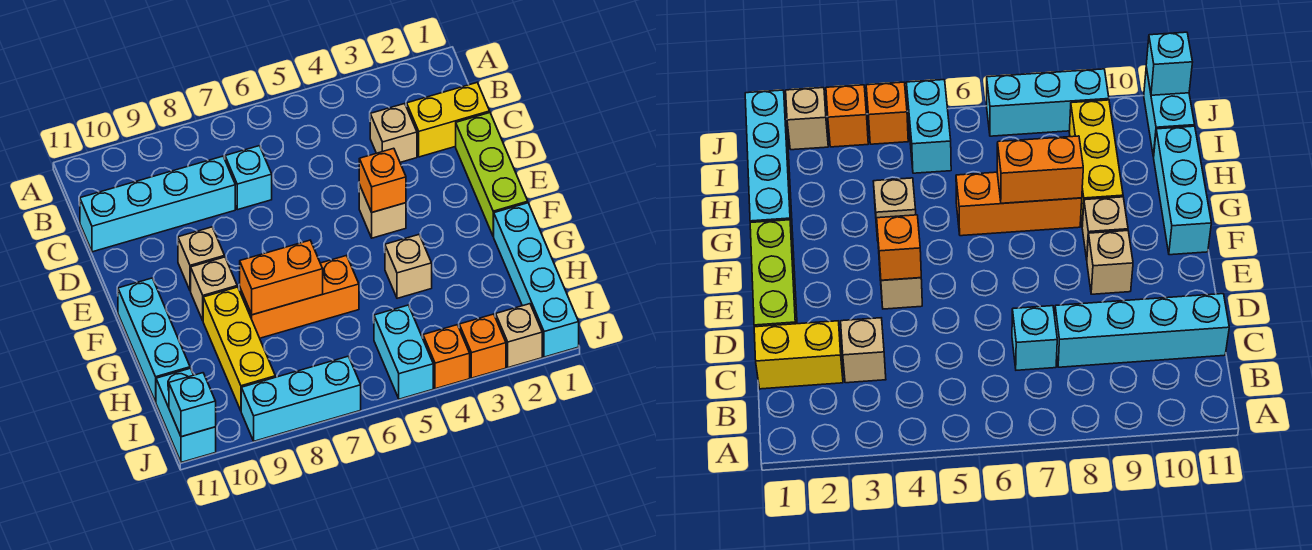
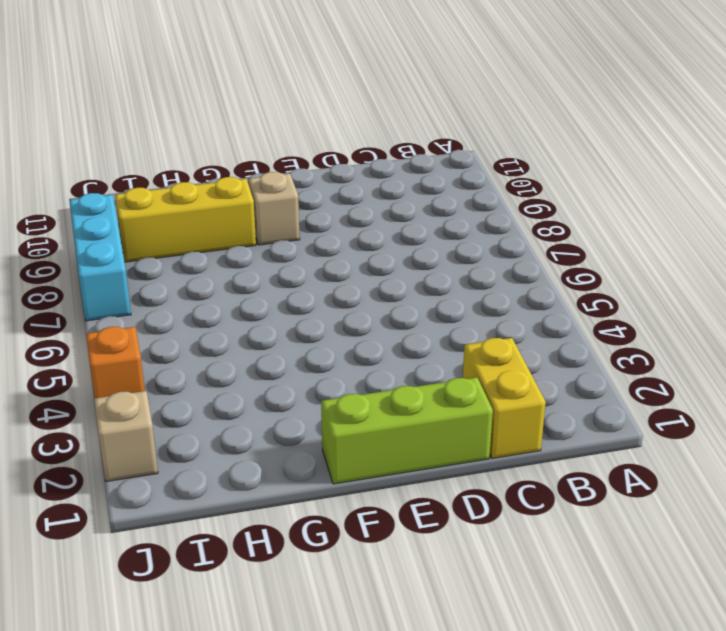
none -> tan 1x1 brick [370,104,417,162]
none -> cyan 1x1 brick [225,146,272,210]
none -> cyan 1x4 brick [80,156,235,252]

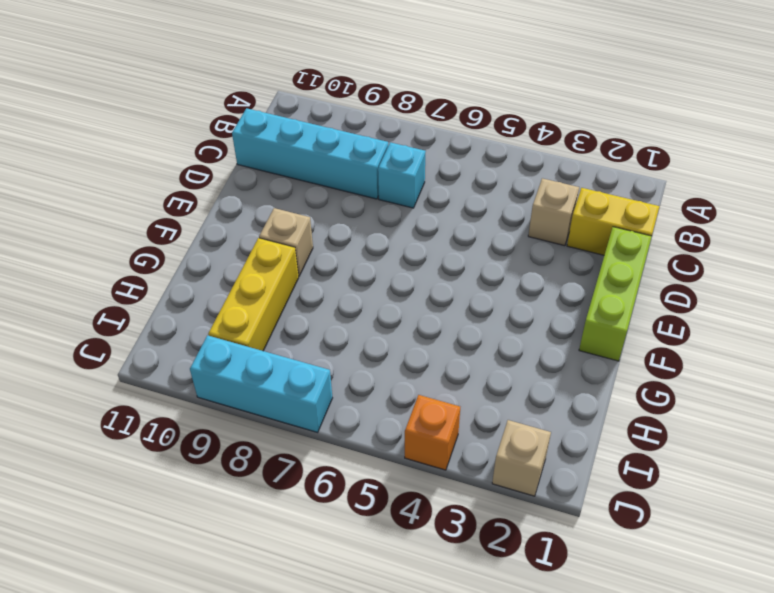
none -> tan 1x1 brick [359,185,406,238]
none -> tan 1x1 brick [178,227,225,291]
none -> cyan 1x3 brick [118,278,190,402]

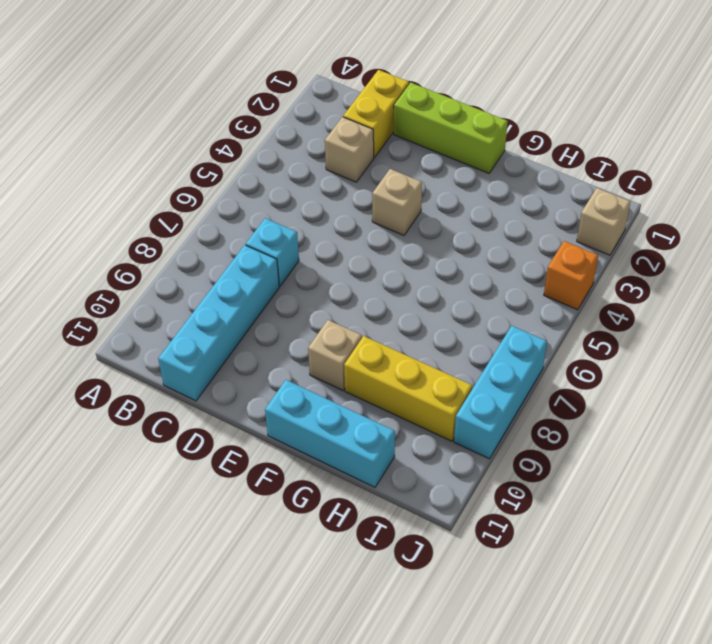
none -> tan 1x1 brick [178,227,225,291]
none -> cyan 1x4 brick [493,203,579,357]
none -> tan 1x1 brick [385,235,432,298]

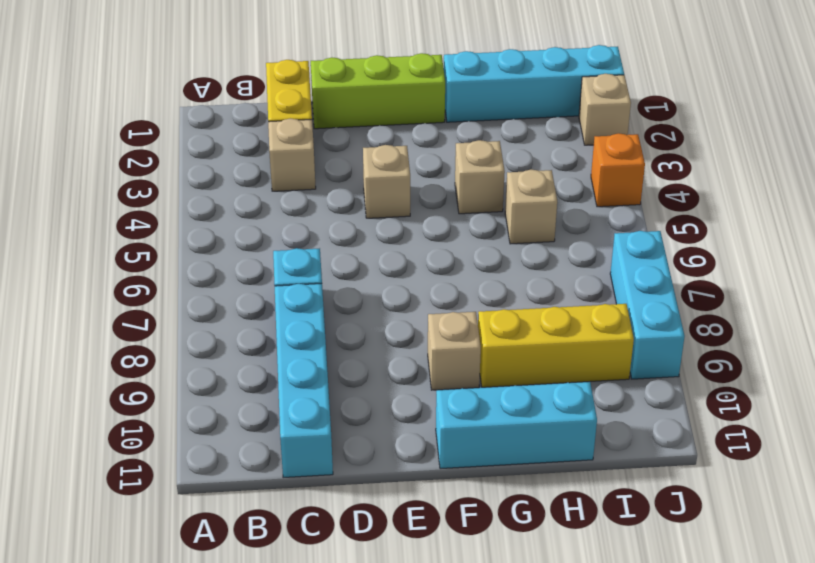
tan 1x1 brick [505,169,557,244] -> tan 1x1 brick moved to [178,227,225,291]
none -> orange 1x3 brick [240,255,359,338]
none -> cyan 1x2 brick [374,305,433,399]
none -> cyan 1x2 brick [156,368,216,462]

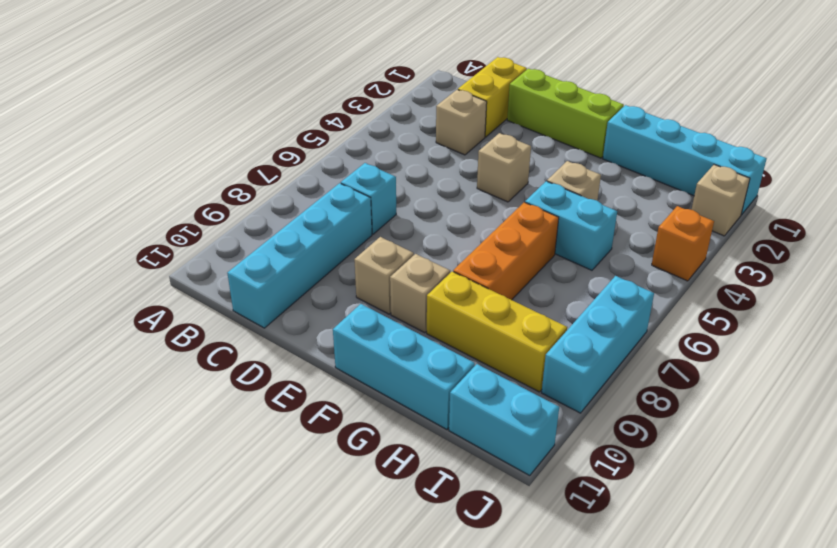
cyan 1x2 brick [525,181,617,270] -> cyan 1x2 brick moved to [374,305,433,399]
none -> orange 1x1 brick [459,314,506,378]
none -> orange 1x1 brick [359,148,406,212]
none -> orange 1x2 brick [240,240,323,315]

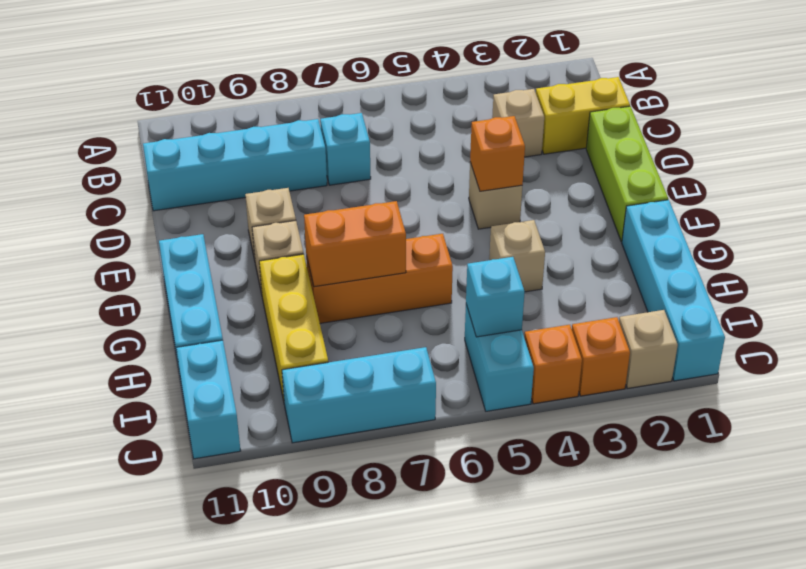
cyan 1x1 brick [466,257,525,337] -> cyan 1x1 brick moved to [169,373,216,437]

